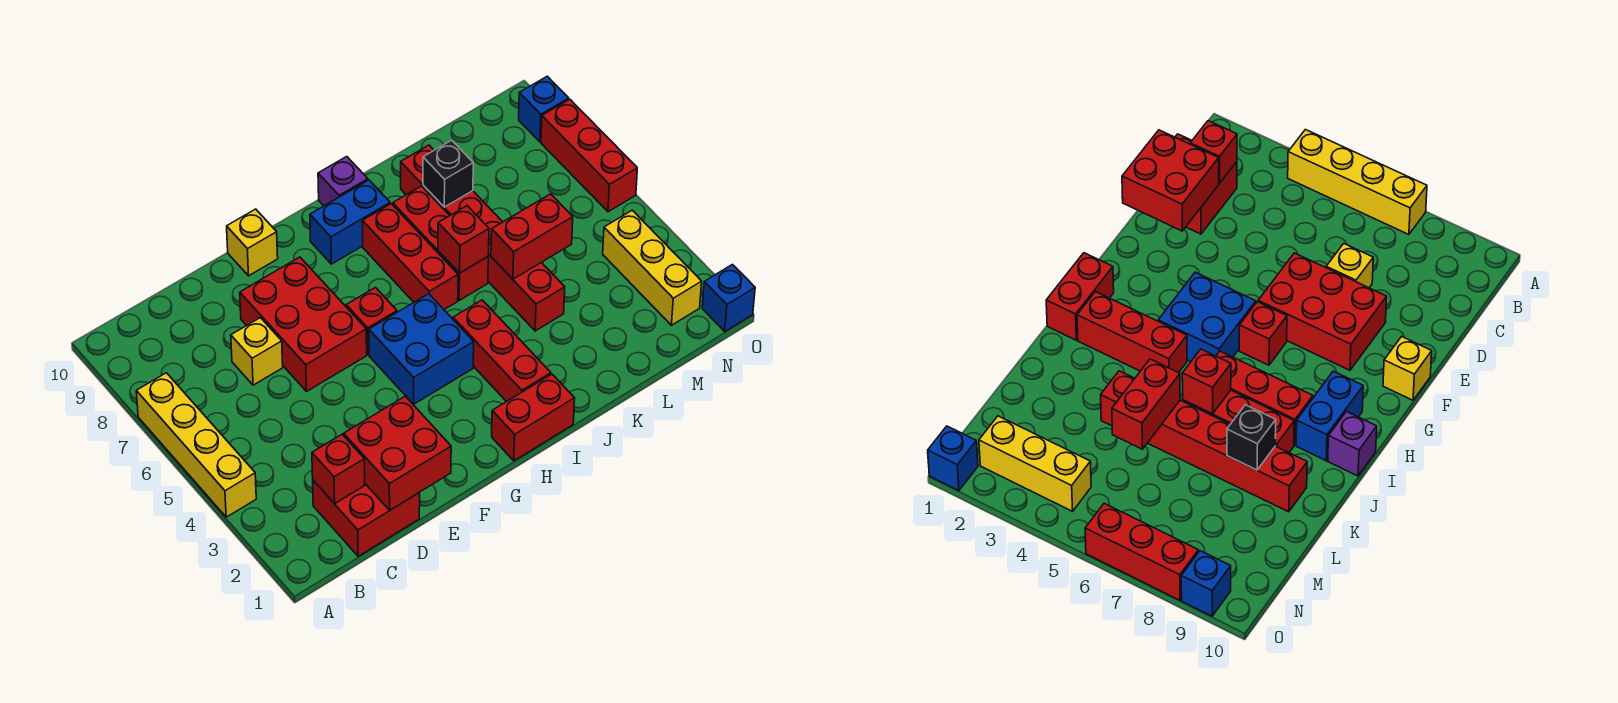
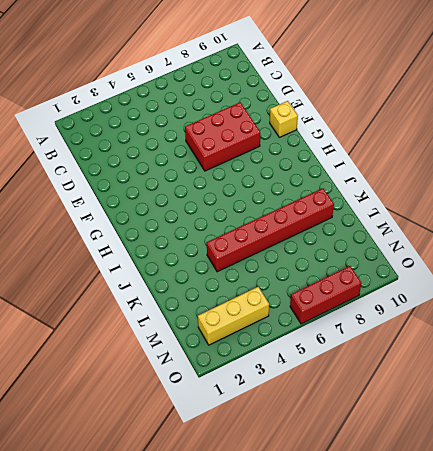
none -> yellow 1x4 brick [136,373,256,517]
none -> red 2x2 brick [313,480,420,556]
none -> yellow 1x1 brick [231,318,283,385]

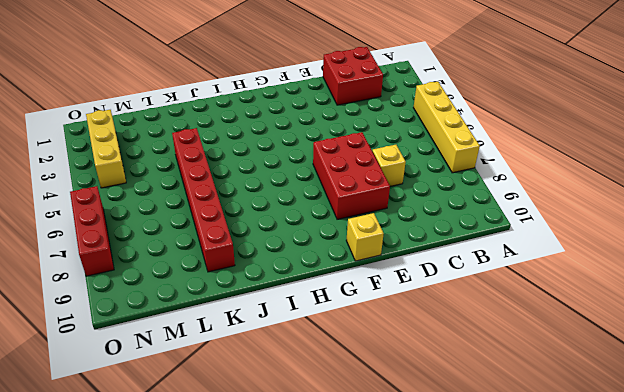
none -> blue 2x2 brick [369,294,474,404]
none -> red 1x1 brick [346,288,397,355]
none -> red 1x2 brick [492,374,575,461]

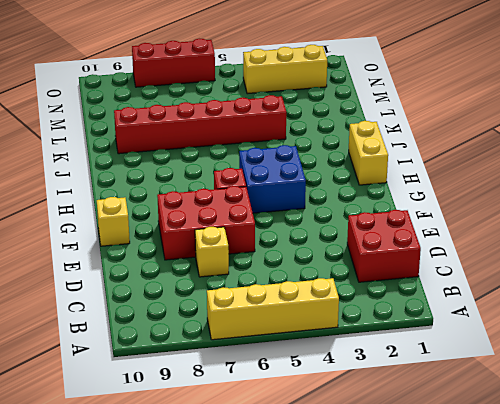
yellow 1x2 brick [349,121,388,185] -> red 1x2 brick [492,374,575,461]
none -> blue 1x2 brick [310,180,390,264]
none -> red 1x3 brick [453,300,551,402]
none -> red 1x3 brick [362,204,458,309]

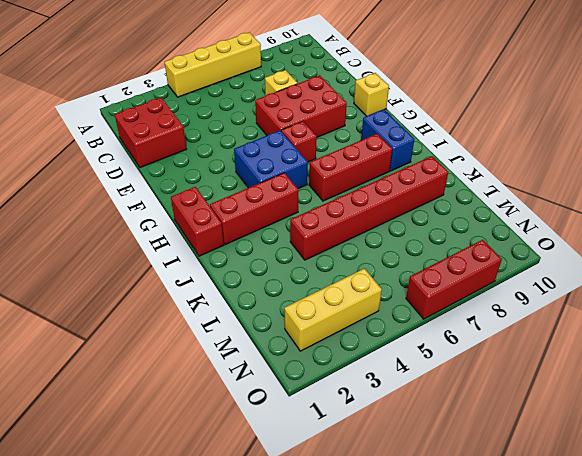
none -> purple 1x1 brick [318,157,368,206]
none -> red 1x3 brick [393,186,488,300]
none -> blue 1x1 brick [702,265,755,331]

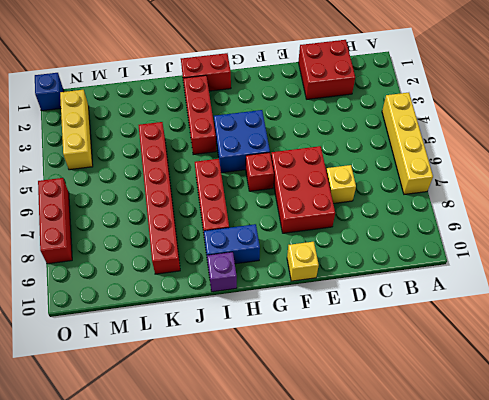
none -> red 1x3 brick [393,186,488,300]
none -> blue 1x1 brick [519,76,569,142]
none -> red 1x1 brick [312,434,365,504]

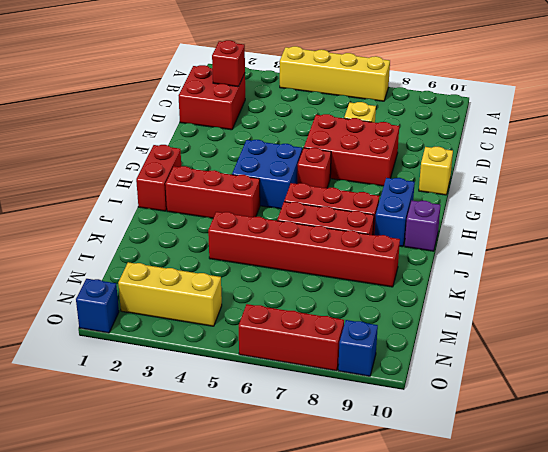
none -> red 2x2 brick [344,396,451,510]
none -> red 1x1 brick [438,206,489,273]
none -> red 1x2 brick [491,194,573,279]

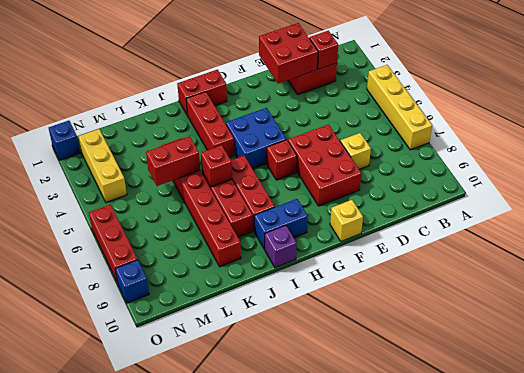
none -> black 1x1 brick [423,140,473,207]

